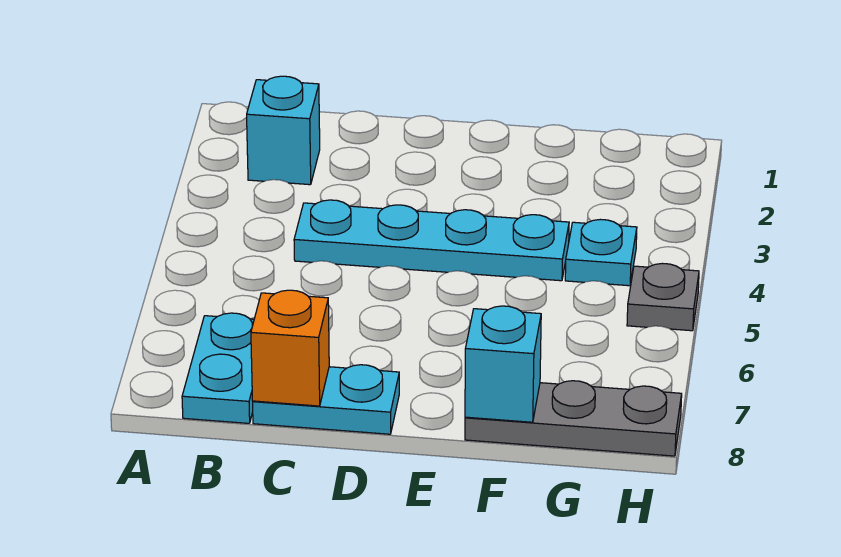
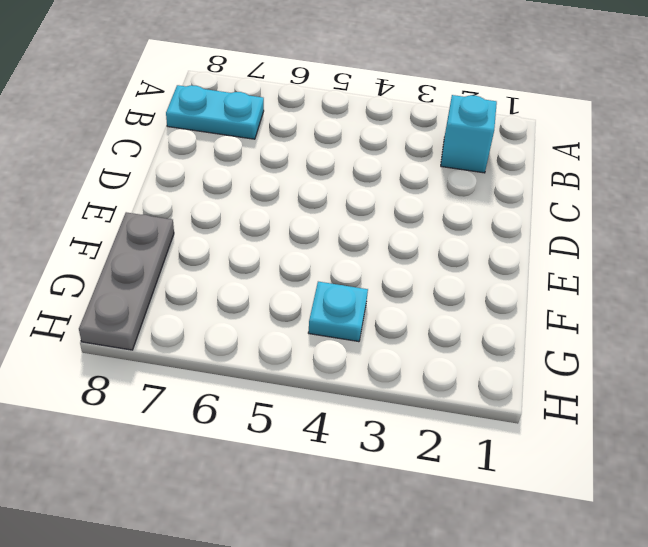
none -> cyan 1x4 plate [294,200,569,281]
none -> cyan 1x2 plate [253,365,399,434]

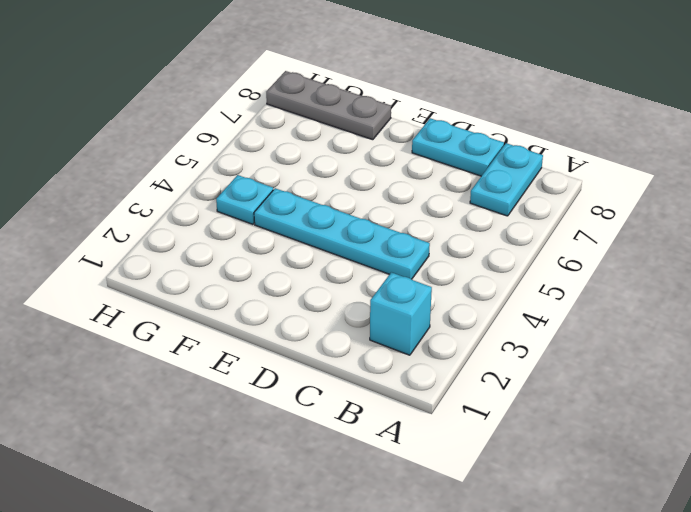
none -> grey 1x1 plate [627,263,699,331]
none -> orange 1x1 brick [251,290,329,406]

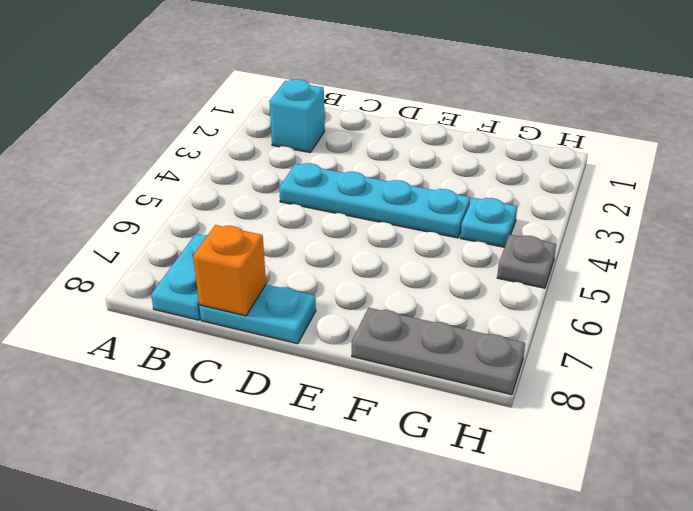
none -> cyan 1x1 brick [465,306,541,422]

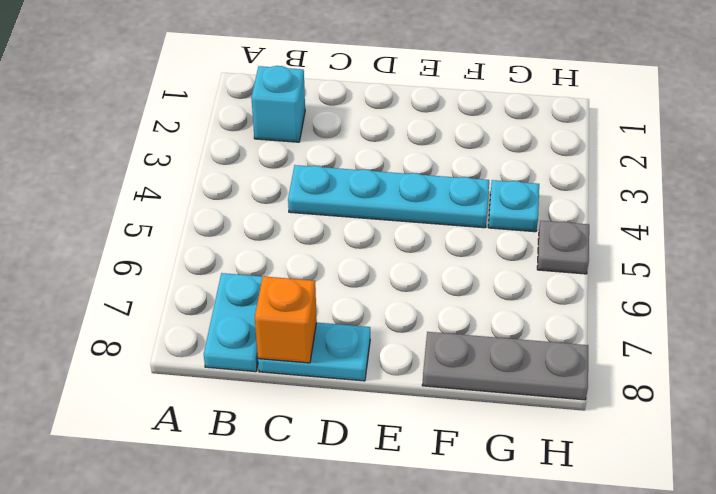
none -> cyan 1x1 brick [465,306,541,422]

